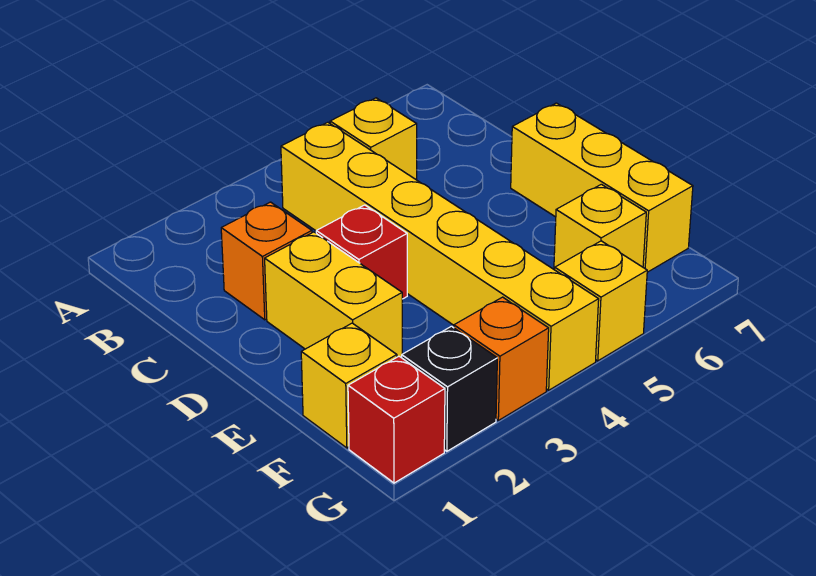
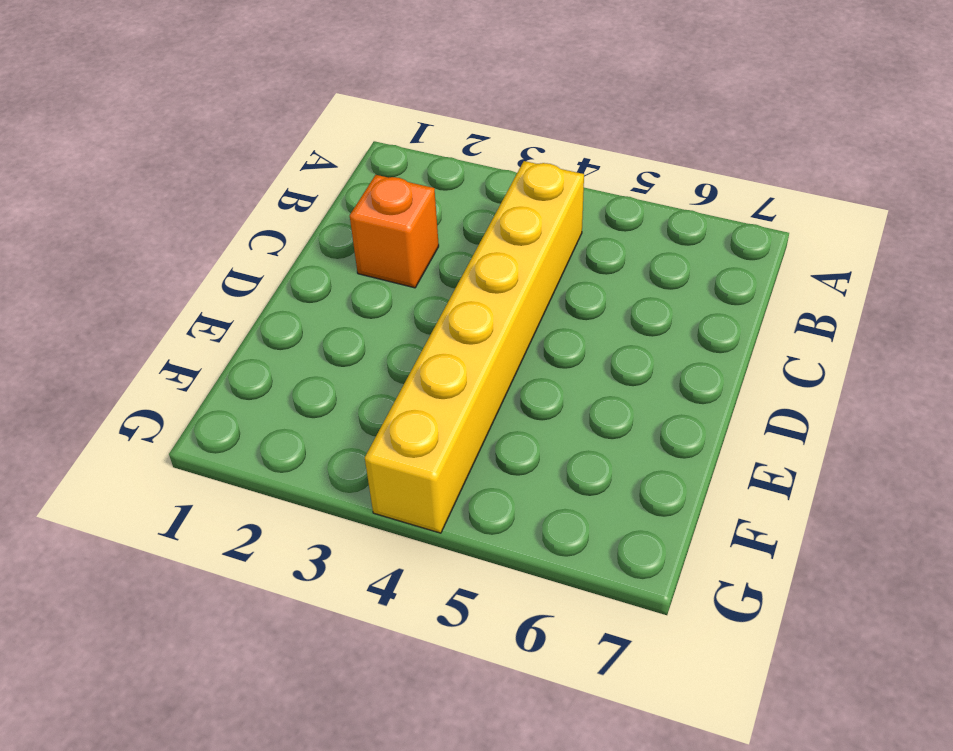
none -> yellow 1x1 brick [330,98,417,180]
none -> yellow 1x2 brick [265,232,402,357]
none -> red 1x1 brick [316,205,407,299]

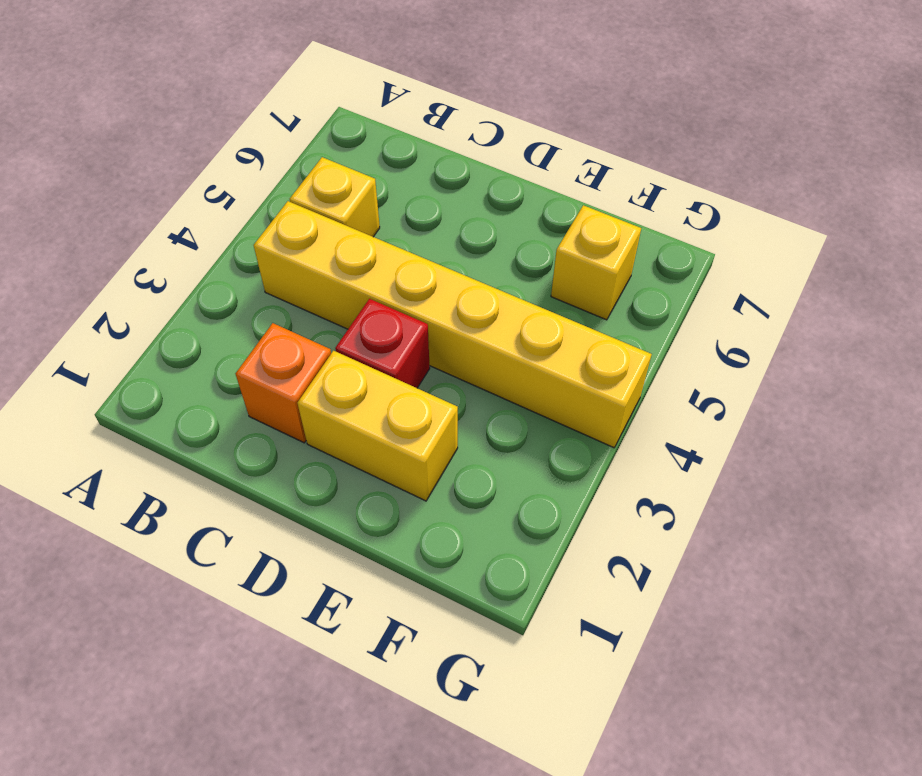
none -> yellow 1x3 brick [511,103,693,272]
none -> yellow 1x1 brick [301,323,397,448]
none -> red 1x1 brick [348,356,445,483]

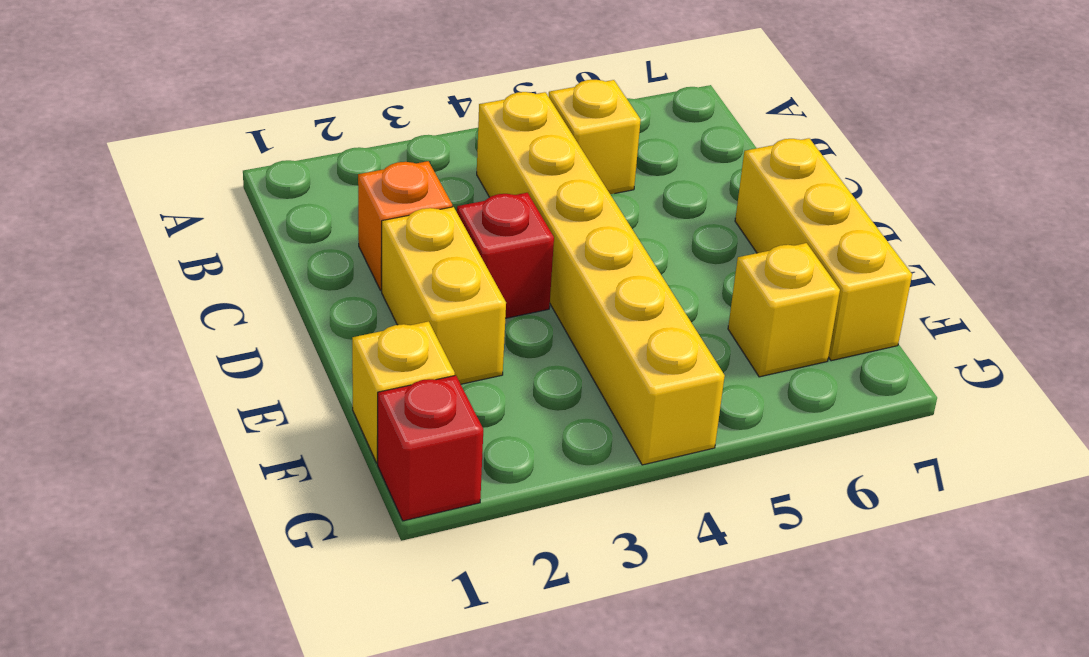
none -> black 1x1 brick [402,326,497,451]
none -> orange 1x1 brick [454,297,549,420]
none -> yellow 1x1 brick [555,241,647,361]

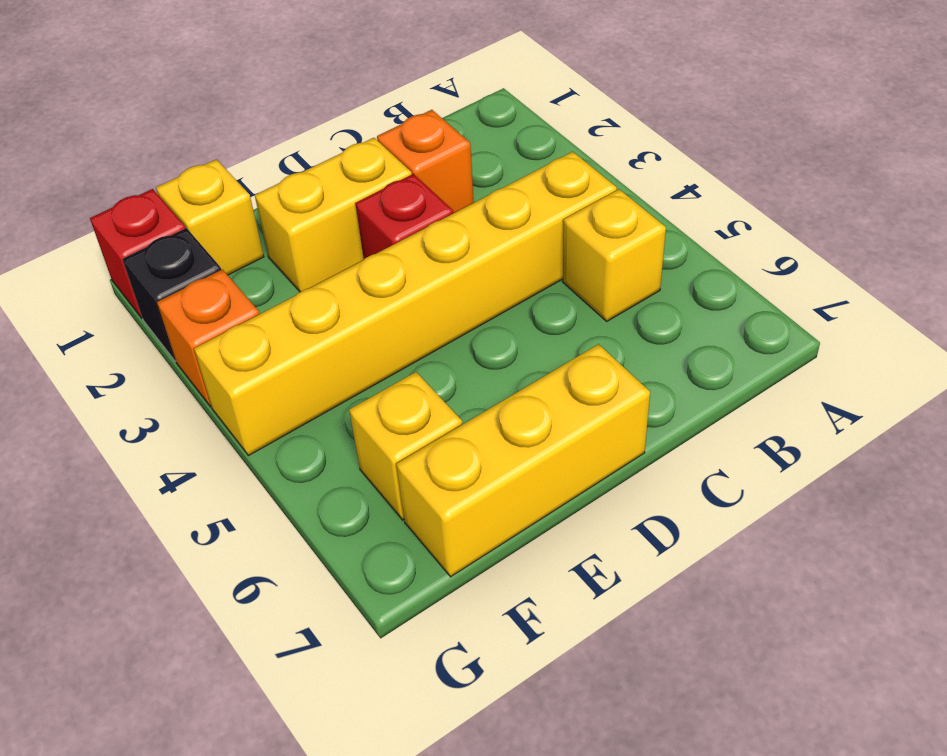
none -> yellow 1x1 brick [555,241,647,361]

